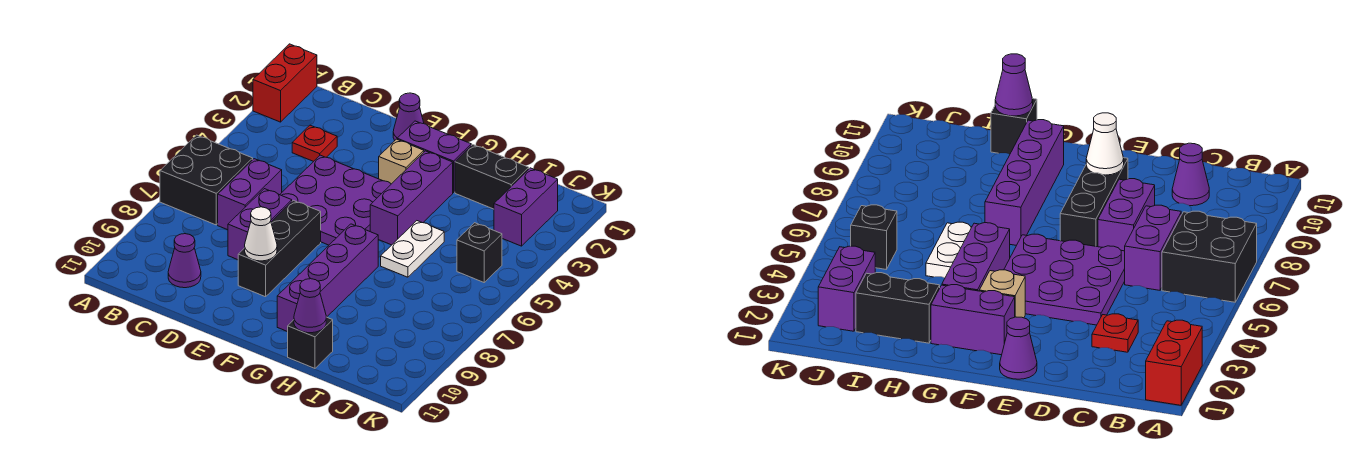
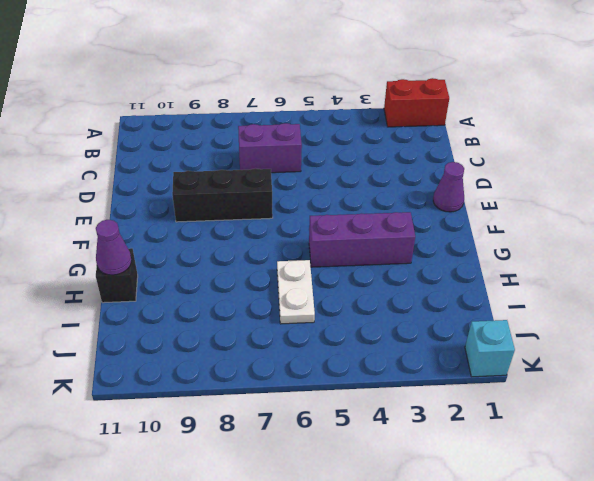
white 1x2 plate [277,260,315,324] -> white 1x2 plate turned to [381,221,444,277]
cyan 1x1 brick [465,320,515,377] -> none
none -> black 2x2 brick [160,135,253,225]
none -> red 1x1 plate [292,125,337,162]
none -> purple 1x1 cone [168,234,201,288]

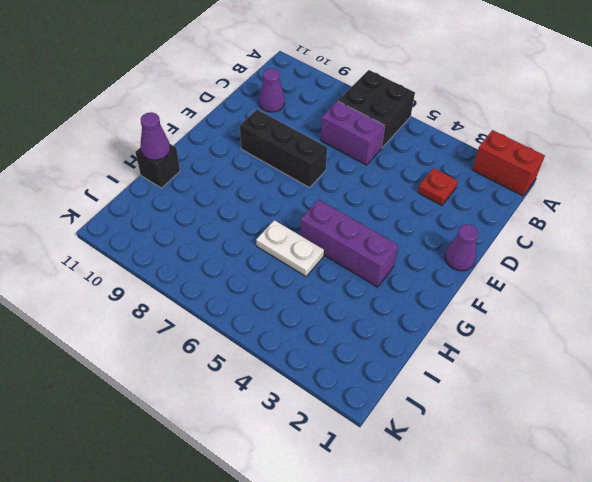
none -> purple 3x3 plate [280,155,391,245]
none -> purple 1x2 brick [228,189,292,260]
none -> purple 1x2 brick [397,121,471,193]

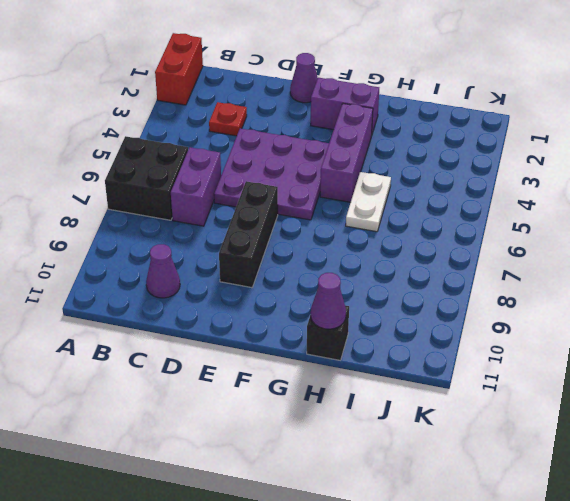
none -> purple 1x2 brick [228,189,292,260]
none -> tan 1x1 brick [379,139,424,184]
none -> purple 1x4 brick [277,224,378,332]

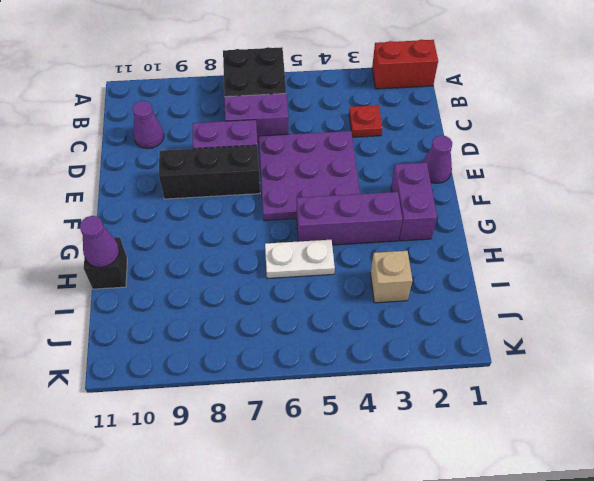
tan 1x1 brick [370,251,412,303] -> tan 1x1 brick moved to [379,139,424,184]
none -> purple 1x4 brick [277,224,378,332]
none -> black 1x2 brick [455,145,529,209]
none -> purple 1x2 brick [494,168,558,246]

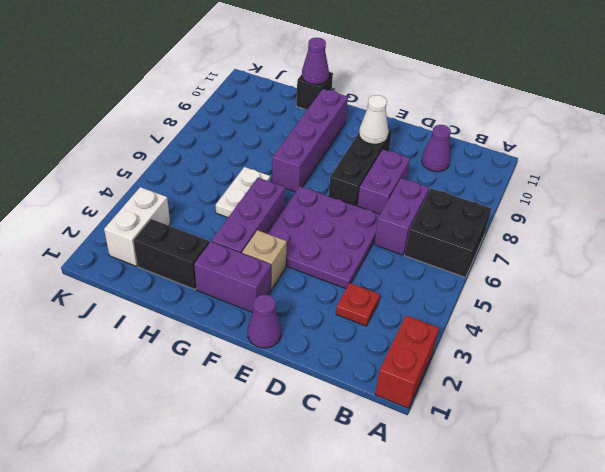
white 1x2 brick [104,187,170,266] -> purple 1x2 brick [494,168,558,246]
none -> black 1x1 brick [457,223,502,282]

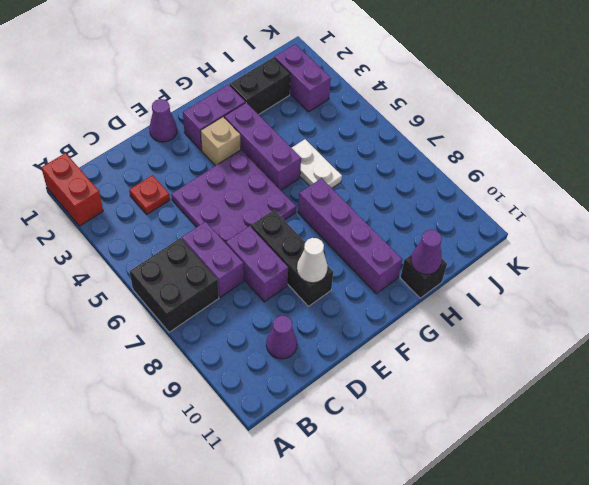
none -> black 1x1 brick [457,223,502,282]

